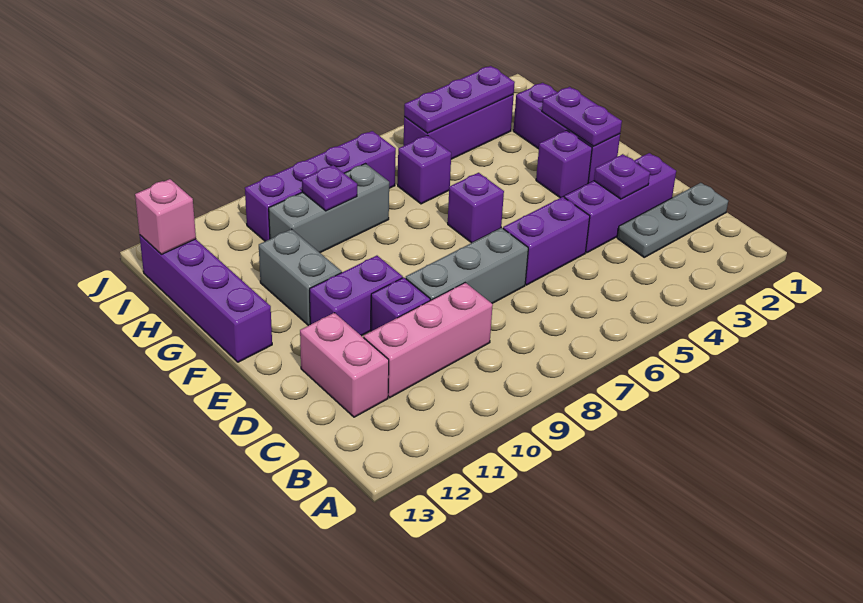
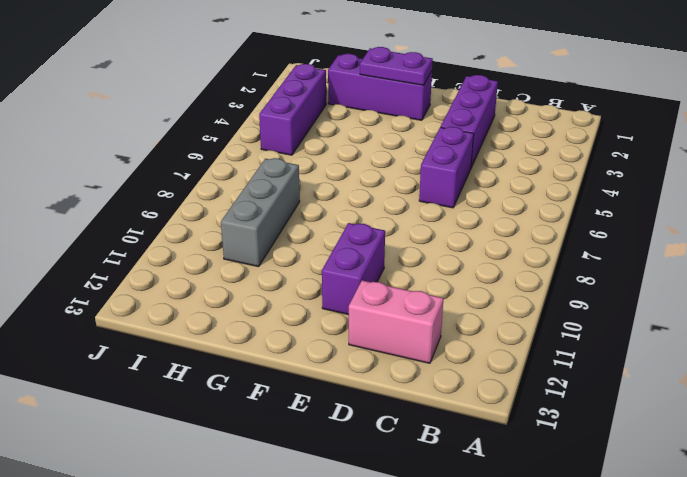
none -> grey 1x3 plate [617,183,728,257]
none -> pink 1x3 brick [364,283,493,398]
none -> grey 1x3 brick [406,228,528,303]

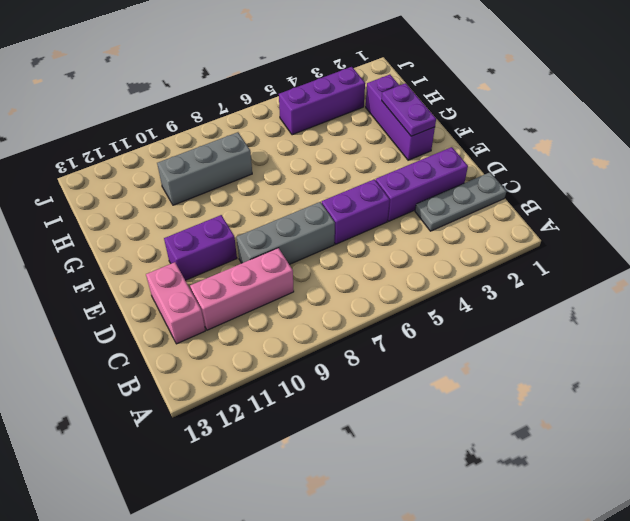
none -> purple 1x1 brick [371,277,430,331]
none -> purple 1x1 brick [536,130,592,198]
none -> purple 1x1 brick [448,173,504,243]

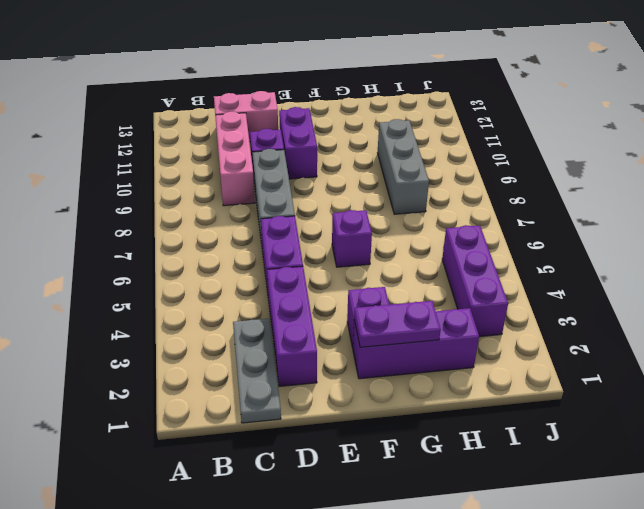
none -> grey 1x2 brick [259,229,342,326]
none -> purple 1x4 brick [140,235,272,362]
none -> purple 1x1 brick [398,135,451,204]

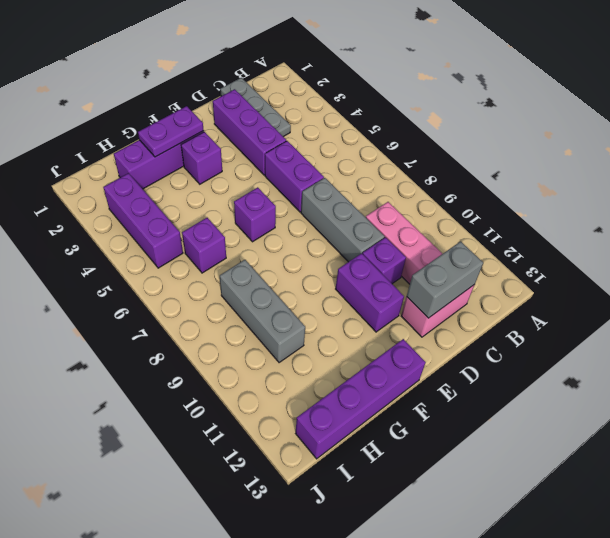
grey 1x2 brick [407,242,483,318] -> grey 1x2 brick moved to [259,229,342,326]
none -> purple 1x4 brick [245,131,396,241]
none -> purple 1x1 plate [594,154,650,199]
none -> purple 1x1 plate [302,165,357,211]

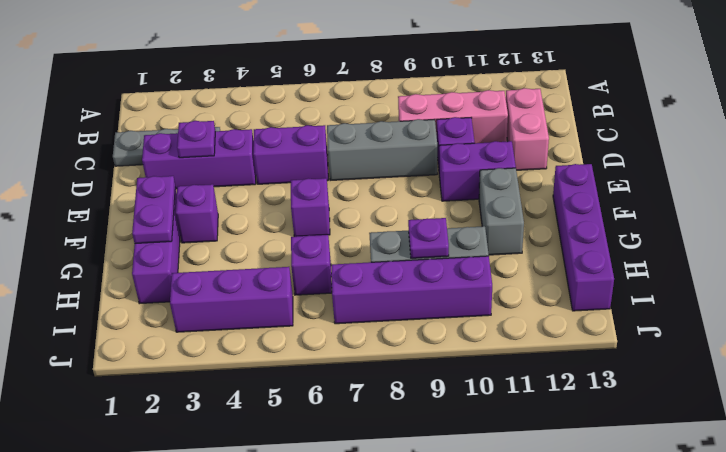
none -> purple 1x3 plate [404,66,515,133]
none -> pink 1x1 brick [135,179,196,254]

